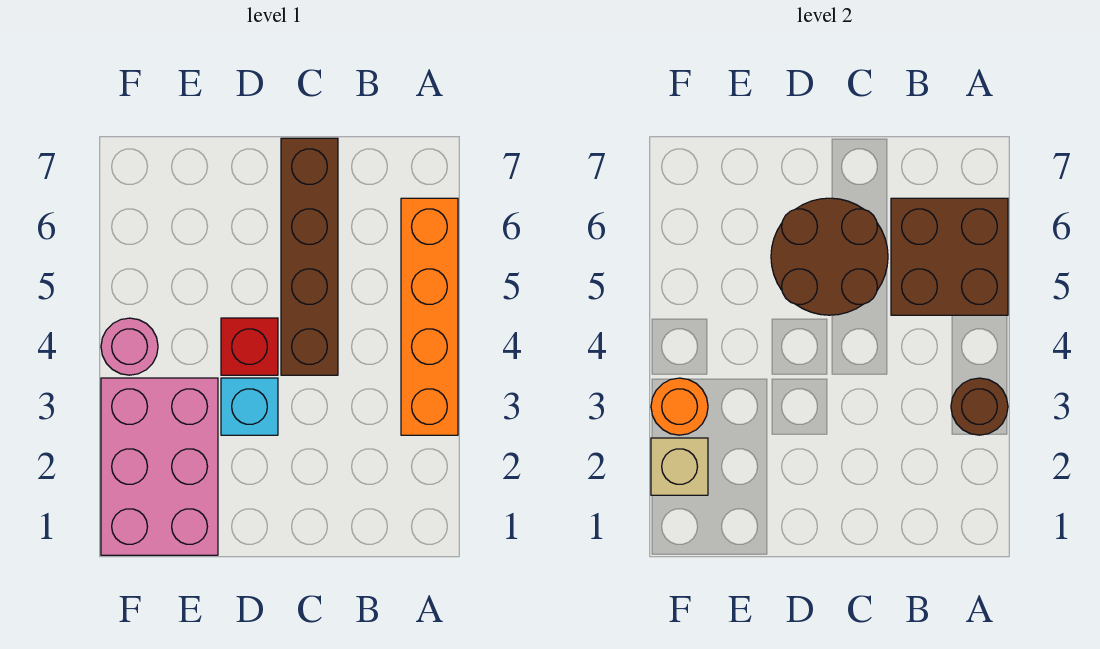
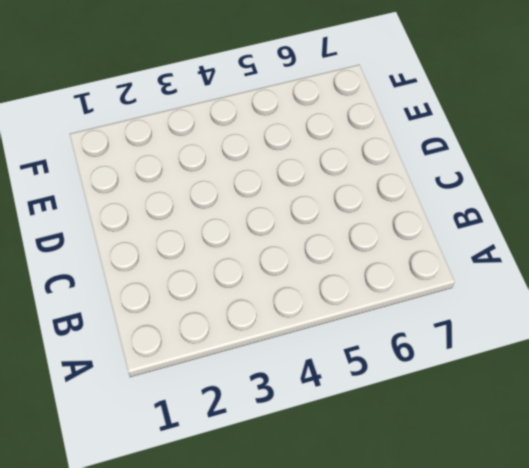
none -> orange 1x4 brick [401,198,458,435]
none -> brown 1x4 brick [281,138,338,375]

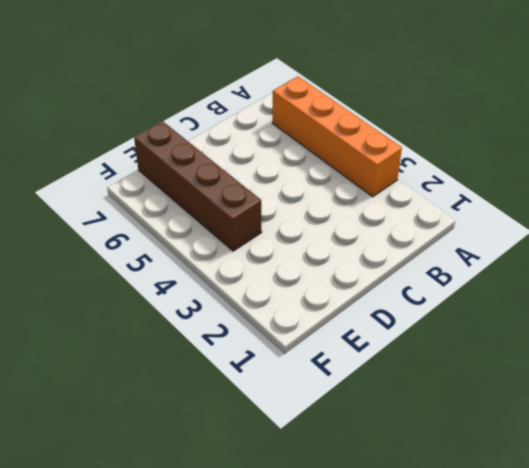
brown 1x4 brick [134,122,262,251] -> brown 1x4 brick moved to [281,138,338,375]
none -> cyan 1x1 brick [221,378,278,435]
none -> red 1x1 brick [221,318,278,375]

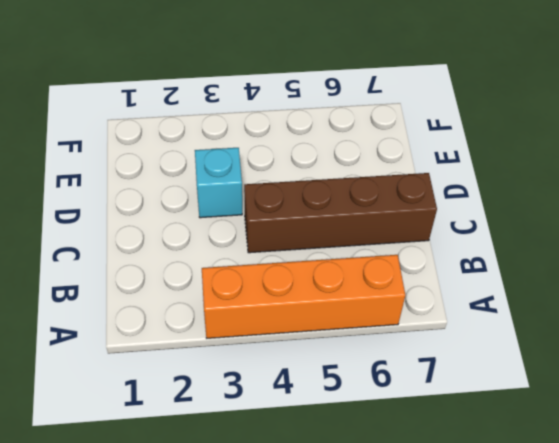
none -> red 1x1 brick [221,318,278,375]
none -> pink 2x3 brick [101,378,218,555]

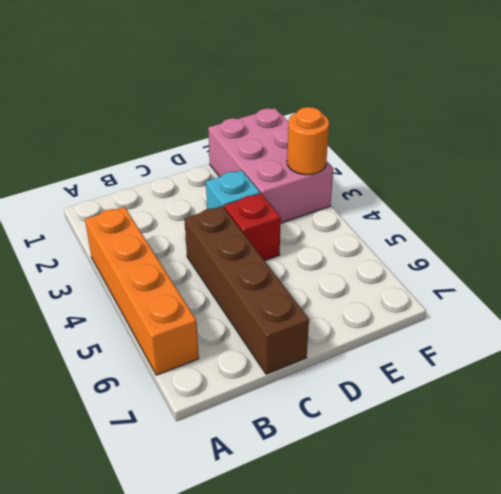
none -> pink 1x1 round brick [101,318,158,375]
none -> brown 1x1 round brick [951,378,1008,435]

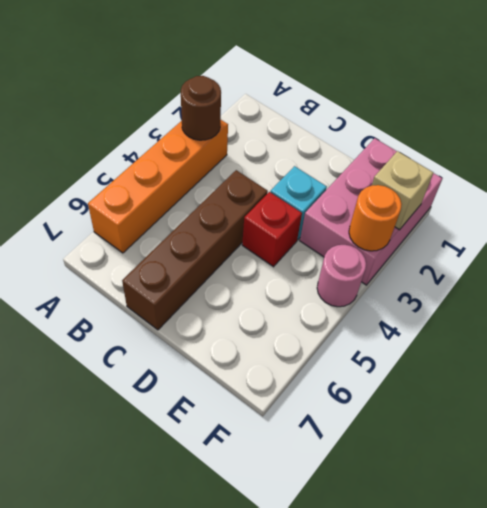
none -> brown 2x2 brick [891,198,1008,315]
none -> brown 2x2 round brick [771,198,888,315]

